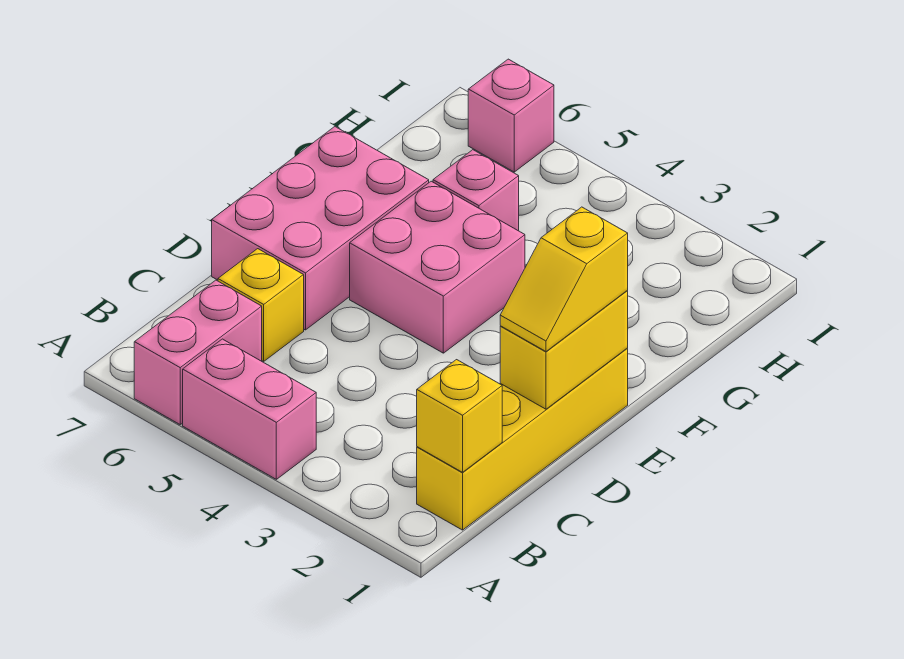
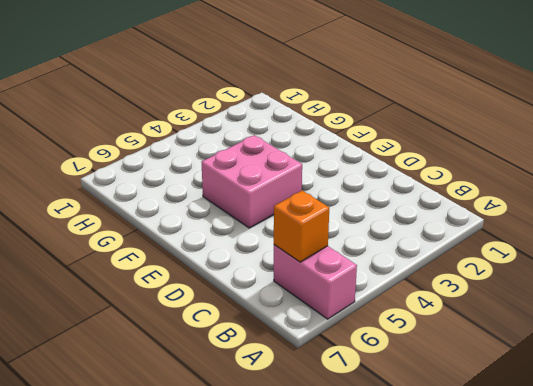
orange 1x1 brick [274,190,329,262] -> none
none -> pink 1x2 brick [183,339,316,479]
none -> yellow 1x4 brick [417,349,628,530]

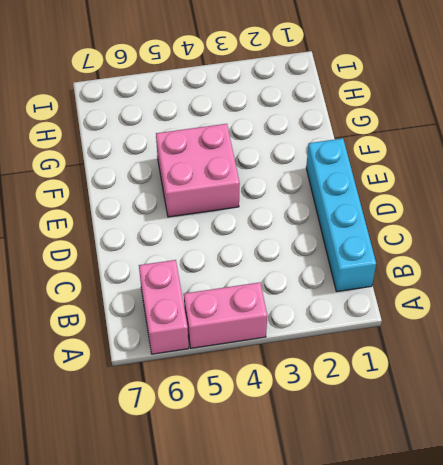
cyan 1x4 brick [306,138,376,292] -> yellow 1x4 brick [417,349,628,530]
none -> yellow 1x1 brick [218,249,304,361]
none -> pink 2x3 brick [212,127,429,330]

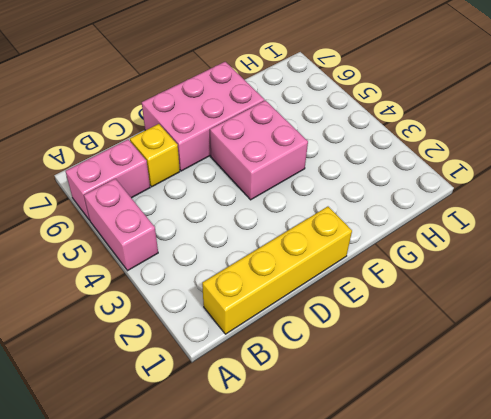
none -> pink 1x1 brick [433,150,519,231]
none -> pink 1x1 brick [468,59,554,172]

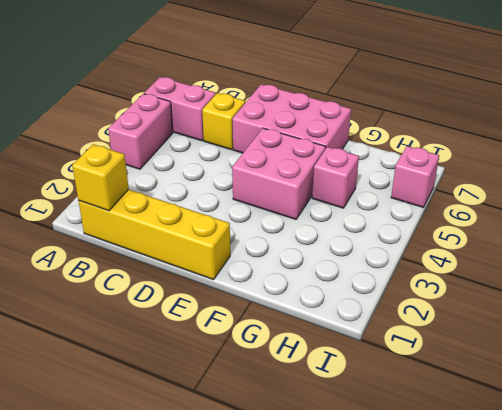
none -> yellow 1x2 brick [500,291,628,409]
none -> yellow 1x2 slope [500,207,628,351]

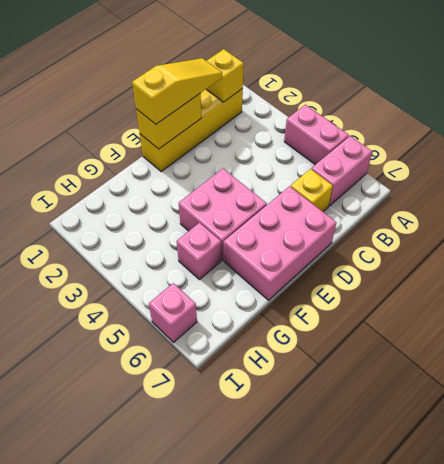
yellow 1x3 slope [132,58,222,124] -> yellow 1x2 slope [500,207,628,351]

